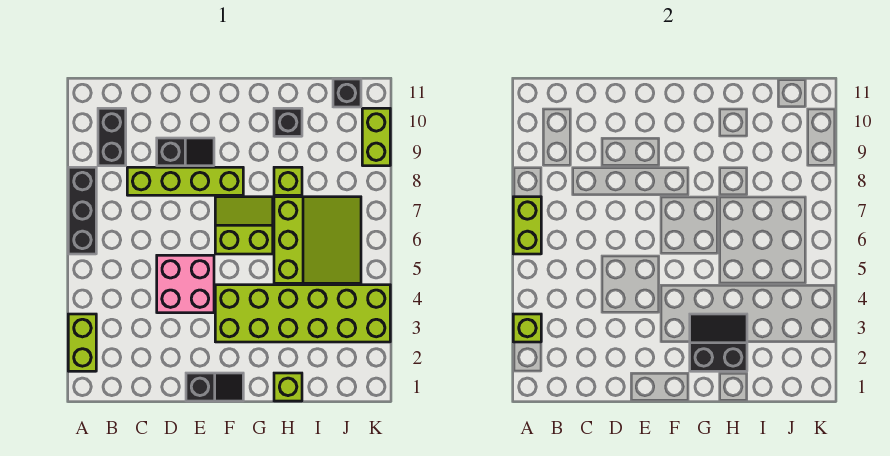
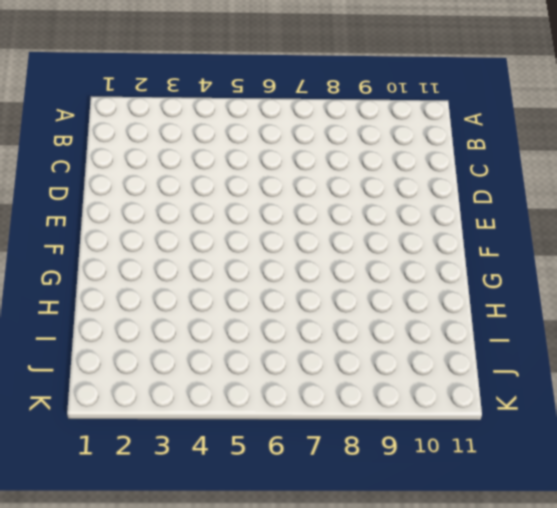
none -> lime 1x2 brick [68,314,96,371]
none -> black 1x3 brick [68,167,96,254]
none -> black 1x2 brick [98,108,126,166]

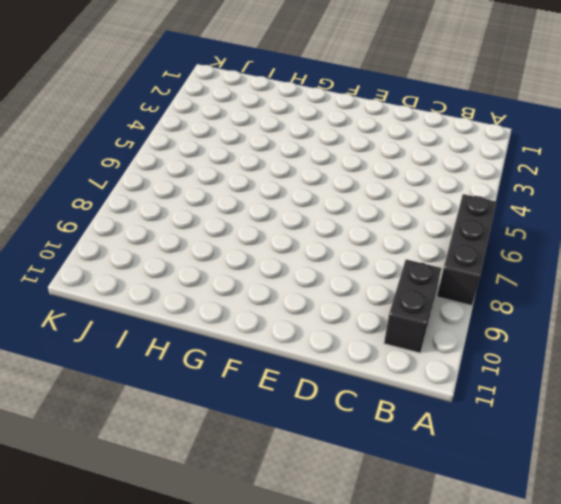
none -> lime 1x2 brick [68,314,96,371]
none -> lime 1x4 brick [127,167,243,195]
none -> pink 2x2 brick [157,255,214,313]

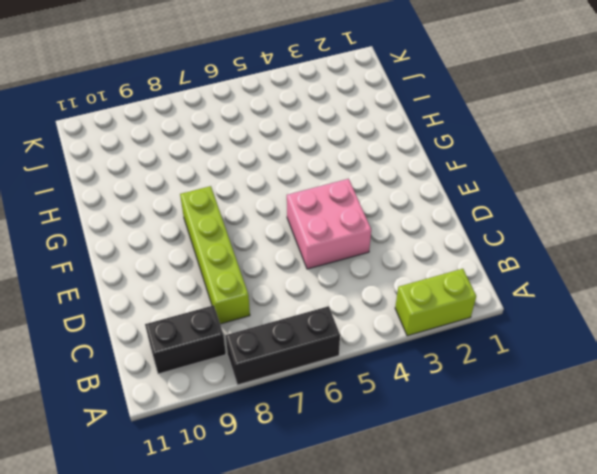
none -> black 1x2 slope [157,138,214,166]
none -> black 1x2 slope [186,373,243,401]
none -> lime 2x6 brick [215,285,390,342]

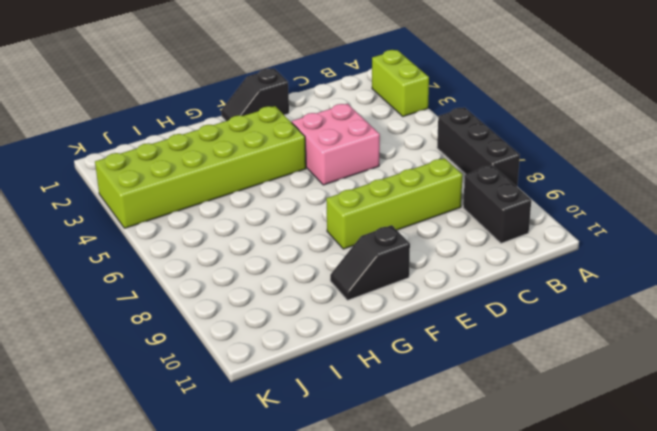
black 1x2 slope [330,225,410,300] -> black 1x2 slope moved to [157,138,214,166]
none -> lime 2x2 slope [215,197,273,254]
none -> lime 1x1 brick [274,373,302,401]
none -> lime 3x3 slope [274,197,361,283]

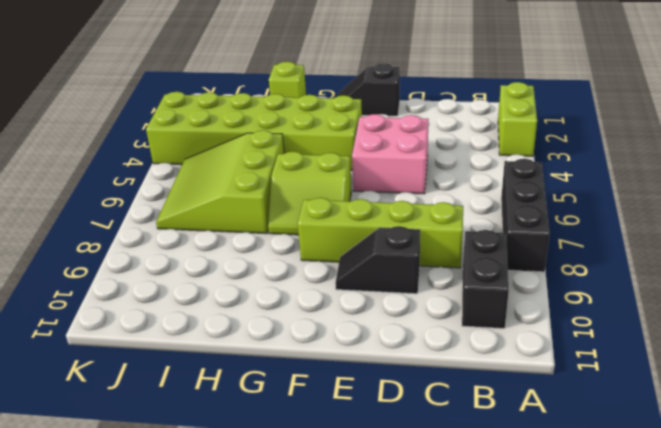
none -> lime 1x1 brick [274,167,302,195]
none -> black 1x1 brick [274,108,302,136]
none -> black 1x1 brick [333,79,361,107]

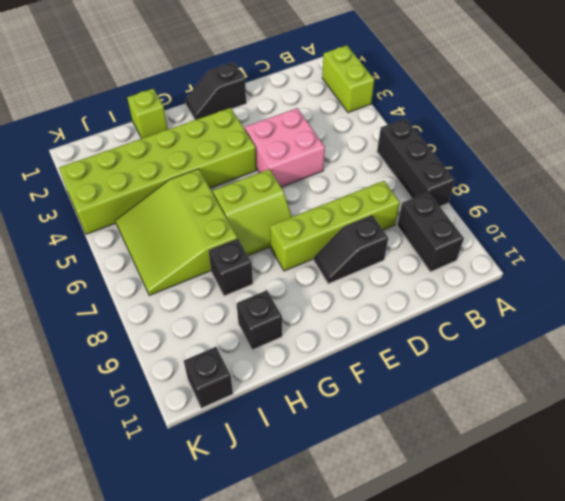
black 1x1 brick [208,238,253,296] -> lime 1x1 brick [274,167,302,195]
none -> lime 1x2 brick [362,108,390,166]
none -> lime 1x1 brick [513,314,541,342]
none -> lime 1x2 brick [513,197,541,254]

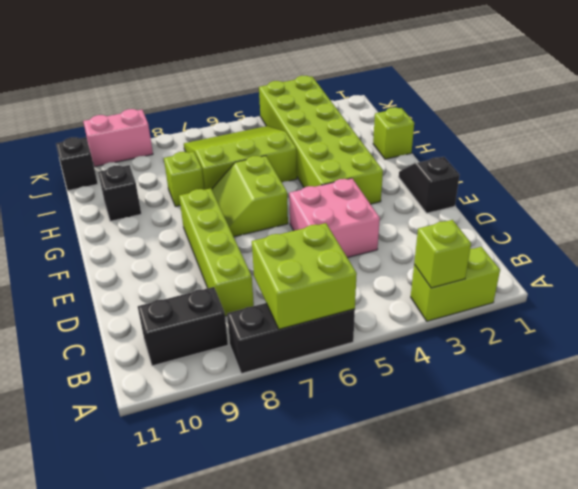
lime 2x2 brick [252,223,357,329] -> lime 1x2 brick [513,197,541,254]
pink 1x2 brick [83,109,153,167] -> lime 1x2 brick [362,108,390,166]
none -> black 1x2 slope [157,138,214,166]
none -> black 2x2 slope [690,314,747,371]

